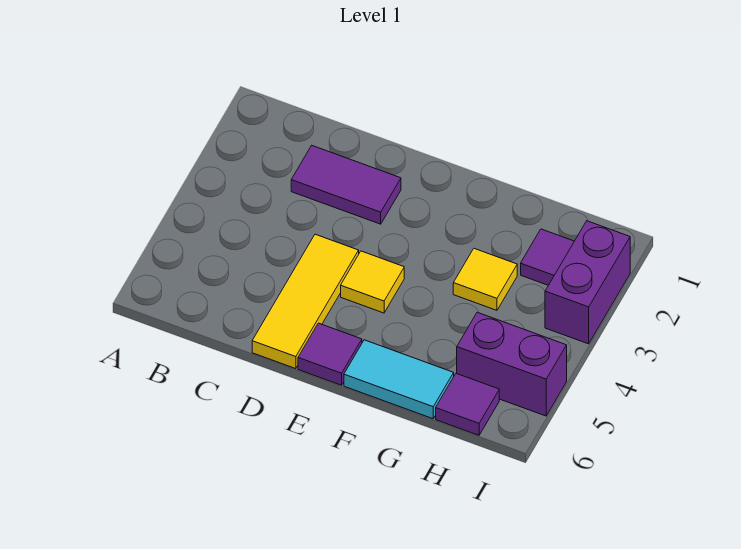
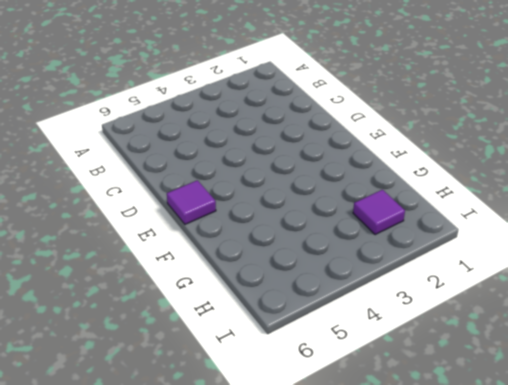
none -> purple 1x2 tile [291,146,401,224]
none -> yellow 1x3 tile [252,234,359,369]

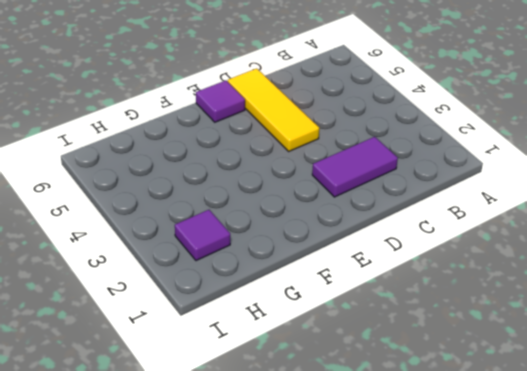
none -> yellow 1x1 tile [341,251,404,313]
none -> cyan 1x2 tile [344,340,454,419]

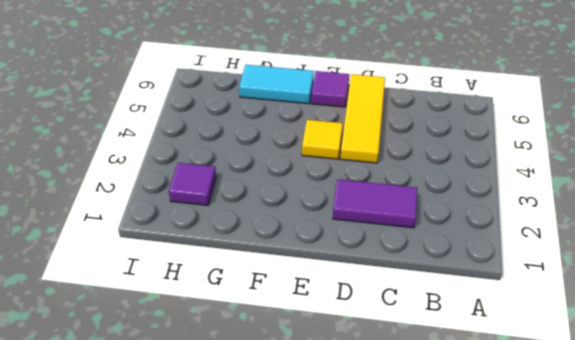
none -> yellow 1x1 tile [453,249,517,310]
none -> purple 1x2 brick [457,312,567,416]

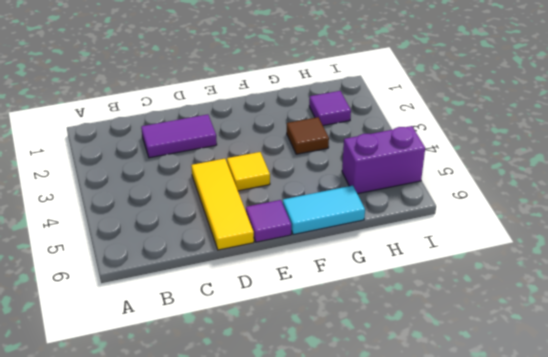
brown 1x1 tile [287,117,329,154] -> yellow 1x1 tile [453,249,517,310]
none -> purple 1x1 tile [436,373,499,435]
none -> purple 1x2 brick [545,221,630,344]

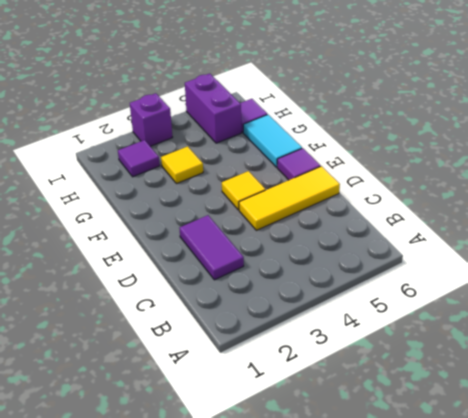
purple 1x1 brick [130,93,173,146] -> purple 1x2 brick [545,221,630,344]

